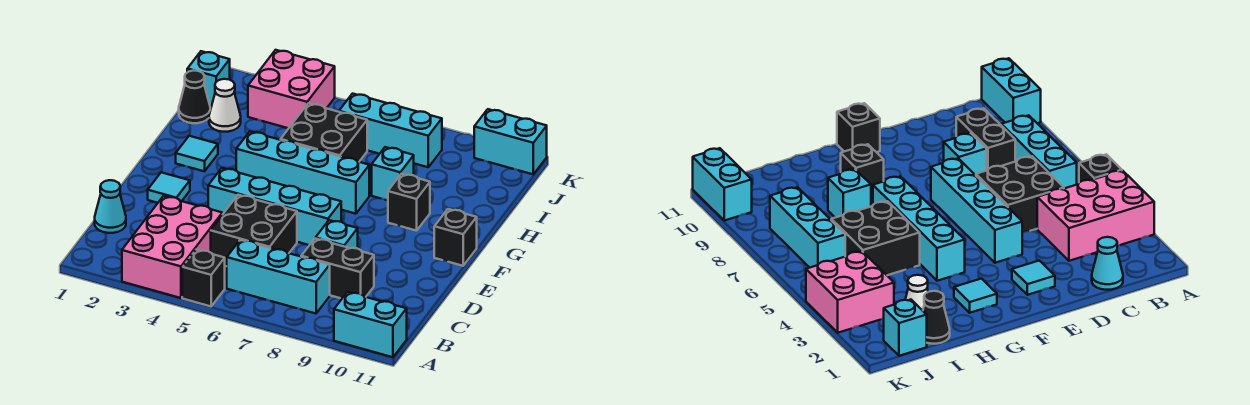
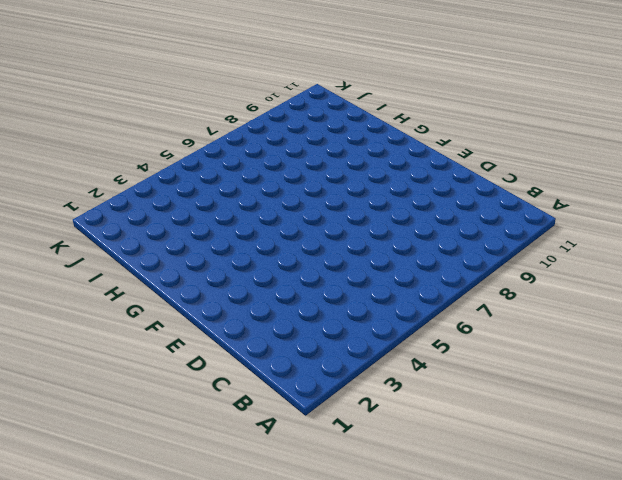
none -> pink 2x3 brick [122,196,222,298]
none -> black 1x1 brick [182,250,225,306]
none -> cyan 1x2 brick [334,292,407,357]

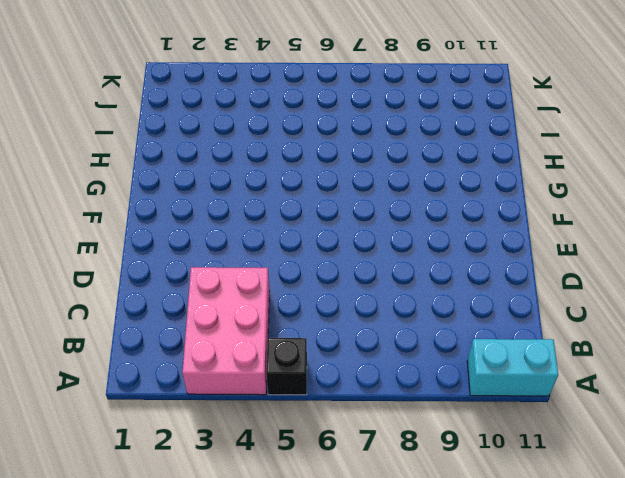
none -> cyan 1x3 brick [227,240,330,314]
none -> cyan 1x1 cone [95,180,126,233]
none -> black 2x2 brick [211,195,297,266]

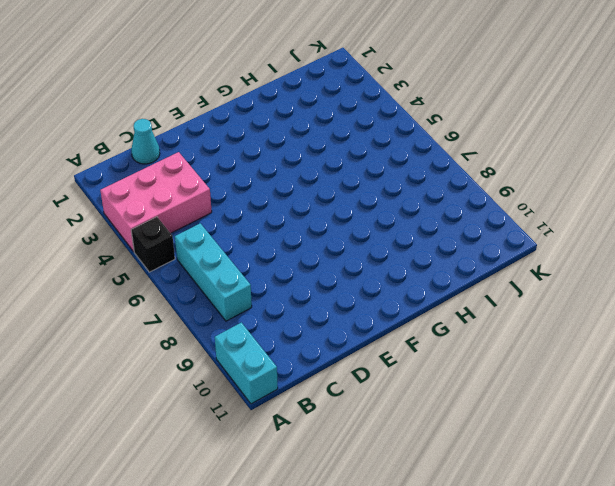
none -> black 2x2 brick [211,195,297,266]
none -> black 1x2 brick [301,239,374,298]
none -> cyan 1x1 brick [315,220,358,248]

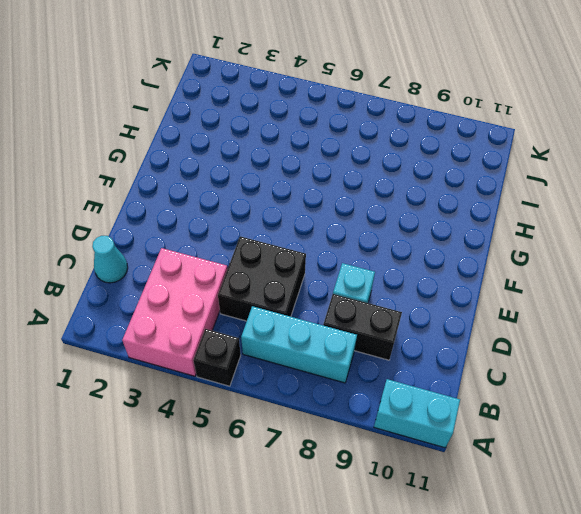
none -> cyan 1x1 tile [148,172,190,203]
none -> cyan 1x4 brick [208,168,341,245]
none -> black 1x1 brick [434,209,477,266]

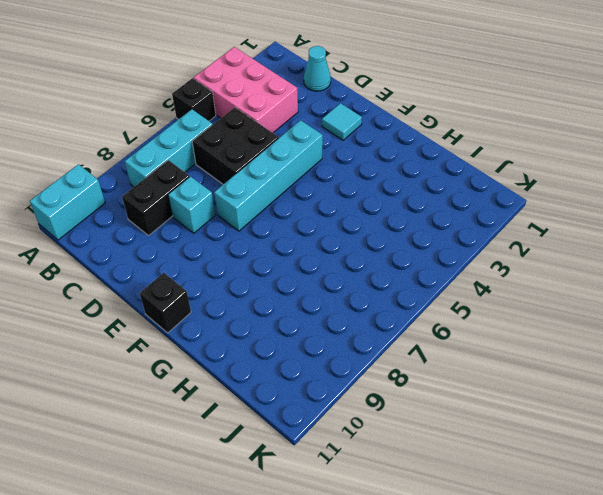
none -> cyan 1x1 tile [176,136,218,171]
none -> cyan 1x4 brick [236,132,369,214]
none -> black 1x1 brick [388,174,430,231]

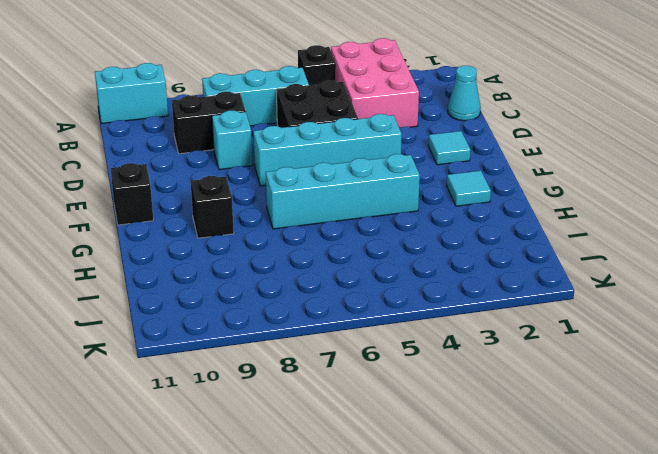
none -> black 2x2 brick [281,103,367,162]
none -> cyan 1x1 brick [372,147,414,200]
none -> black 1x1 cone [179,70,210,123]

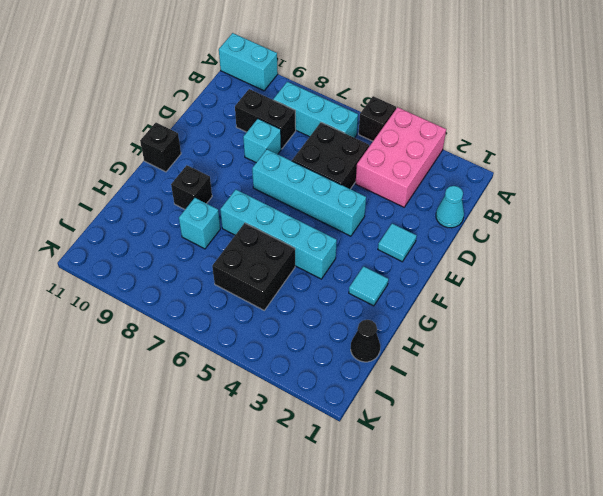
none -> white 1x1 cone [209,79,241,132]
none -> cyan 1x1 brick [187,51,230,107]
none -> pink 2x2 brick [248,50,335,128]

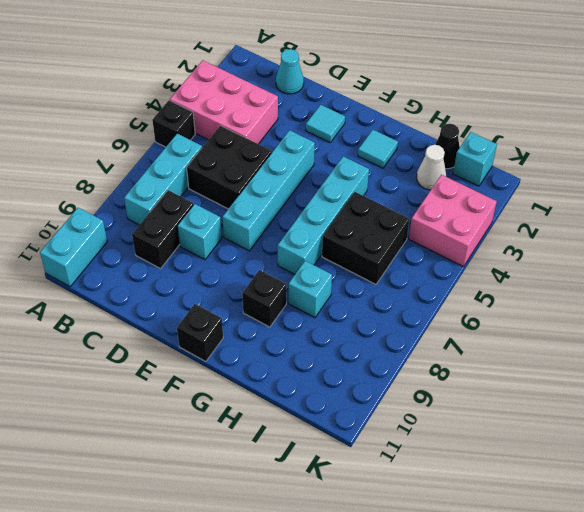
none -> cyan 1x3 brick [339,94,442,167]
none -> cyan 1x2 brick [474,109,547,174]

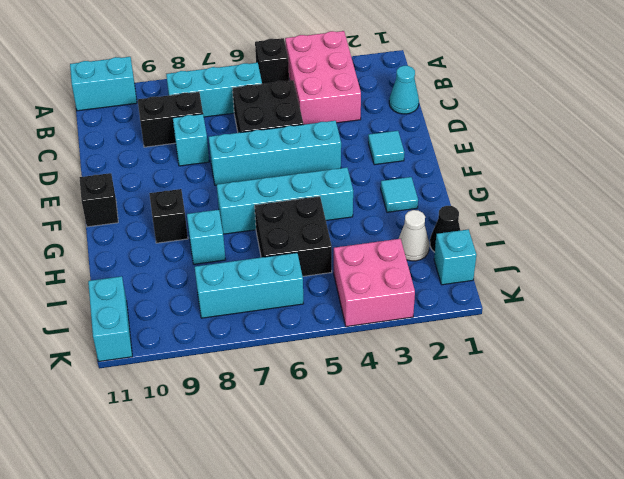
cyan 1x2 brick [88,276,132,361] -> cyan 1x2 brick turned to [474,109,547,174]

